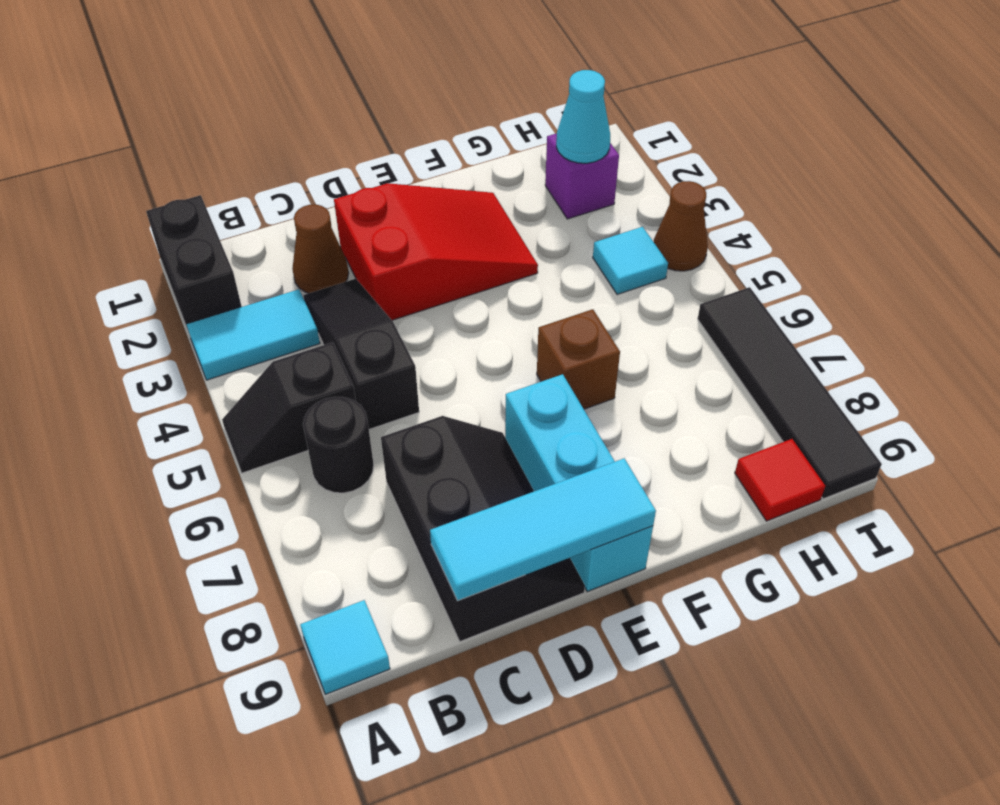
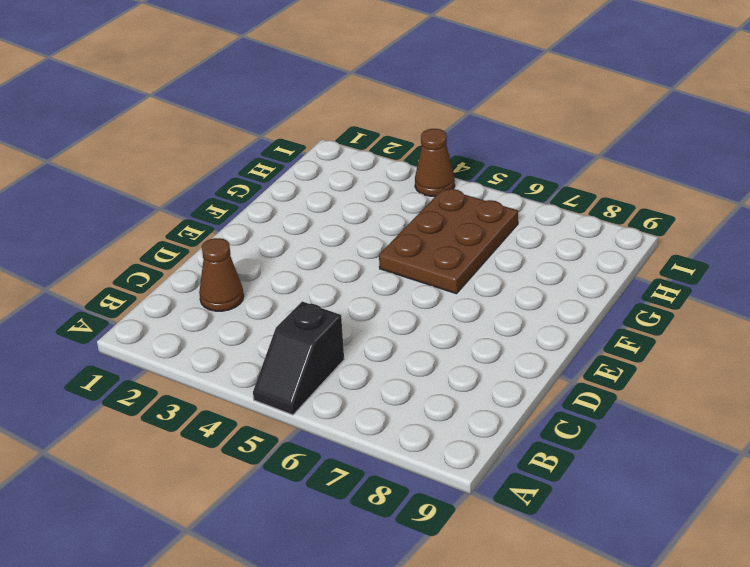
brown 2x3 plate [379,188,518,294] -> brown 1x1 brick [537,309,620,409]
none -> black 1x2 brick [146,195,242,333]
none -> cyan 1x2 tile [187,289,320,380]
none -> cyan 1x1 tile [300,600,390,694]

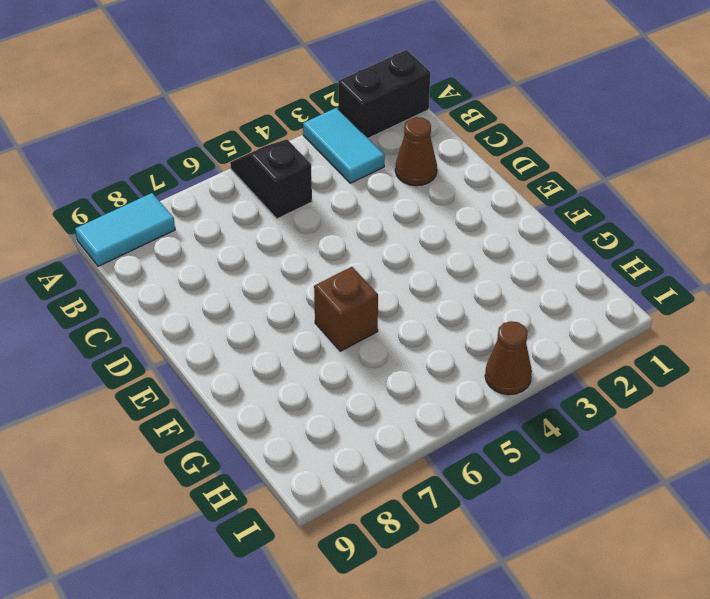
cyan 1x2 tile [75,193,175,266] -> cyan 1x1 tile [300,600,390,694]
none -> black 1x1 round brick [303,397,374,493]
none -> black 1x3 slope [303,279,419,429]
none -> black 2x3 slope [381,416,585,641]

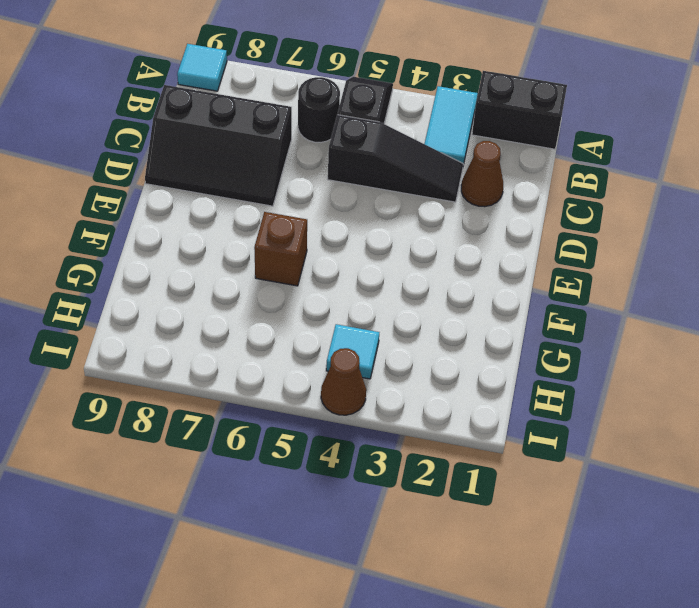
none -> red 2x3 slope [334,183,538,320]
none -> cyan 1x3 brick [505,374,653,591]
none -> purple 1x1 brick [545,133,619,219]

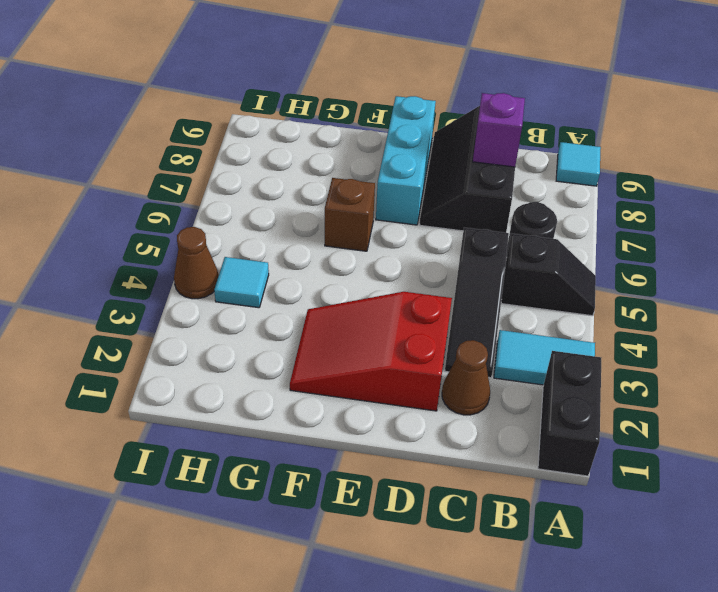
purple 1x1 brick [473,93,525,167] -> purple 1x1 brick moved to [545,133,619,219]
none -> red 1x1 tile [735,439,825,521]
none -> black 1x4 tile [698,287,882,499]
none -> cyan 1x3 tile [430,458,656,601]

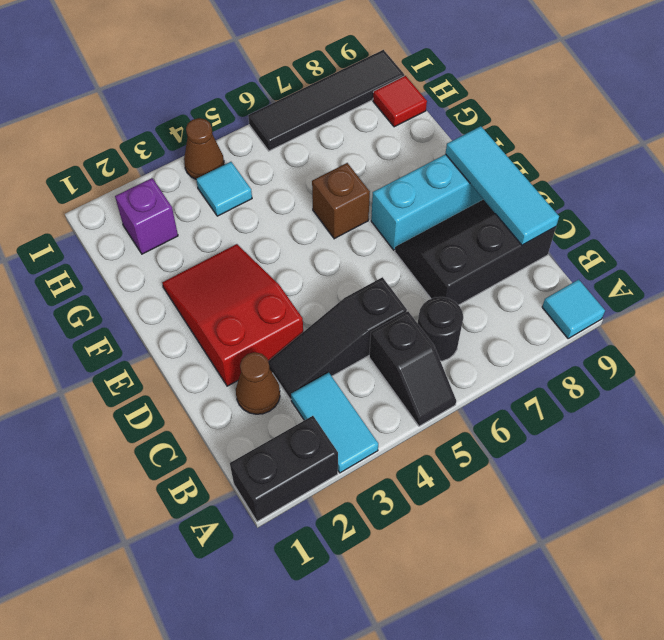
none -> cyan 1x1 cone [556,70,610,163]

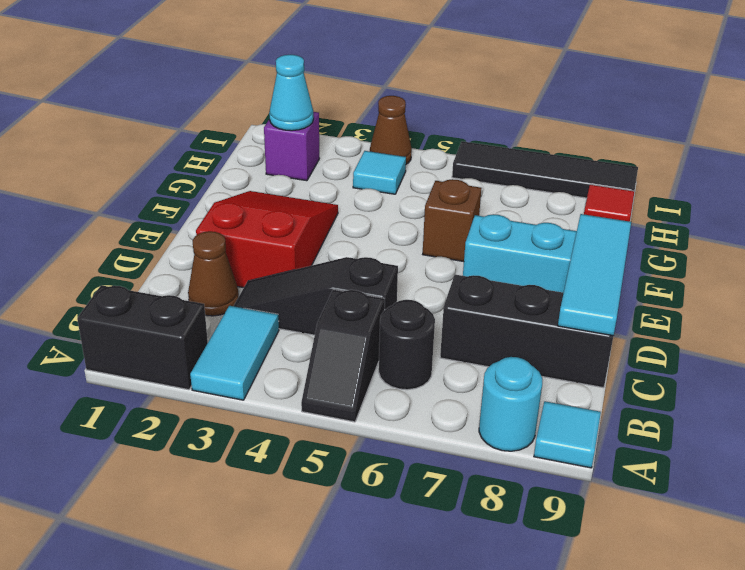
cyan 1x1 round brick [479,357,542,451] -> none

